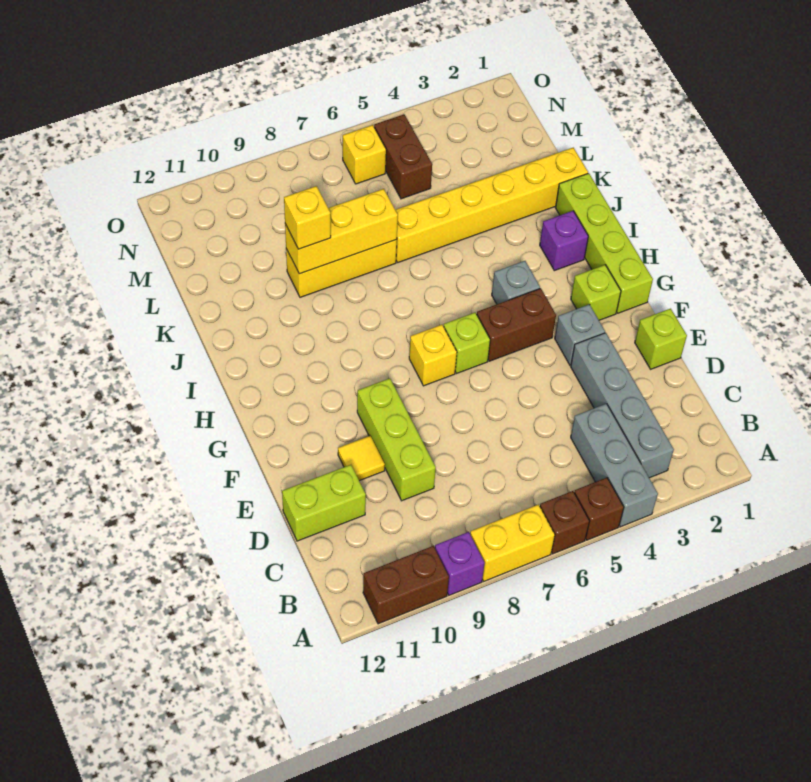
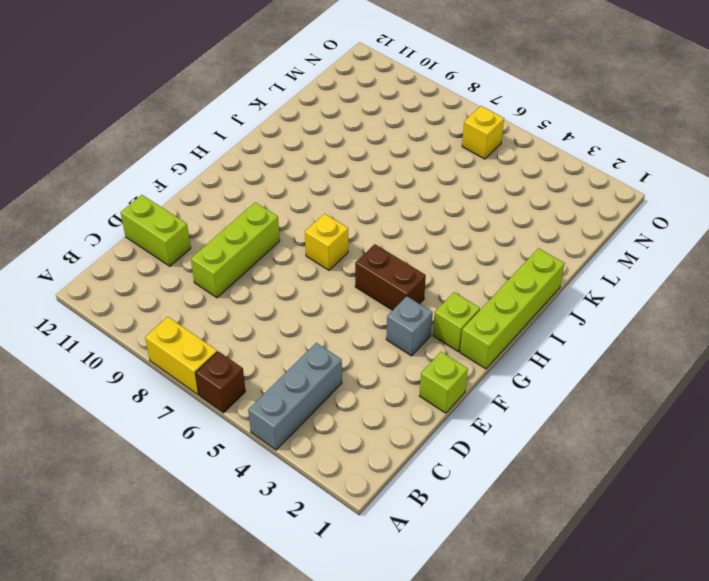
none -> brown 1x1 brick [574,478,624,540]
none -> purple 1x1 brick [435,532,485,595]
none -> brown 1x2 brick [363,546,449,624]

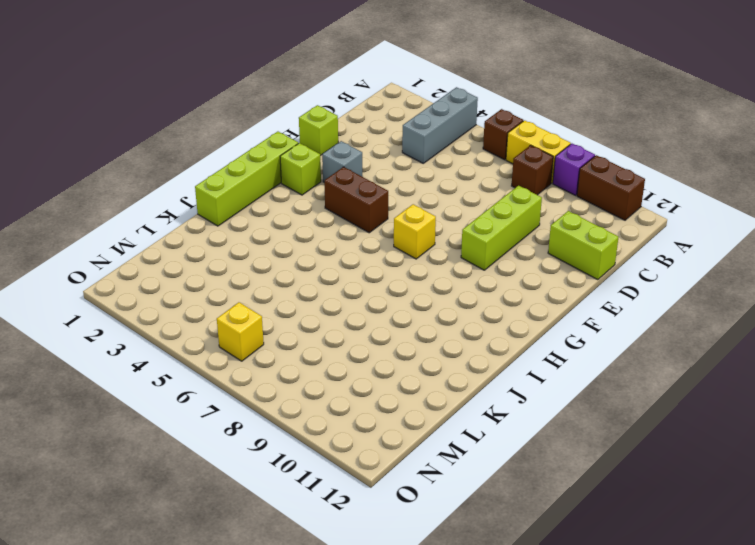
brown 1x1 brick [512,145,553,195] -> brown 1x1 brick moved to [574,478,624,540]
none -> grey 1x4 brick [571,333,674,478]
none -> yellow 1x1 tile [338,436,385,481]
none -> lime 1x1 brick [444,313,490,374]

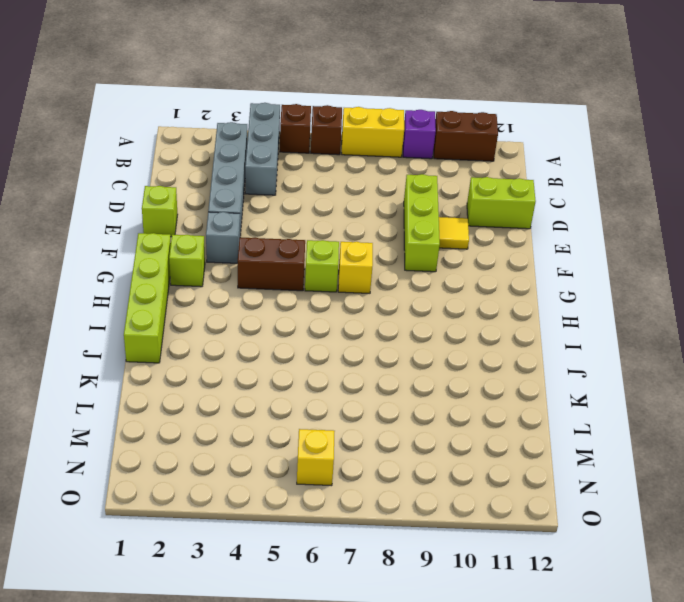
none -> grey 1x1 brick [492,261,540,304]
none -> purple 1x1 brick [540,211,588,271]
none -> yellow 1x6 brick [396,148,588,263]

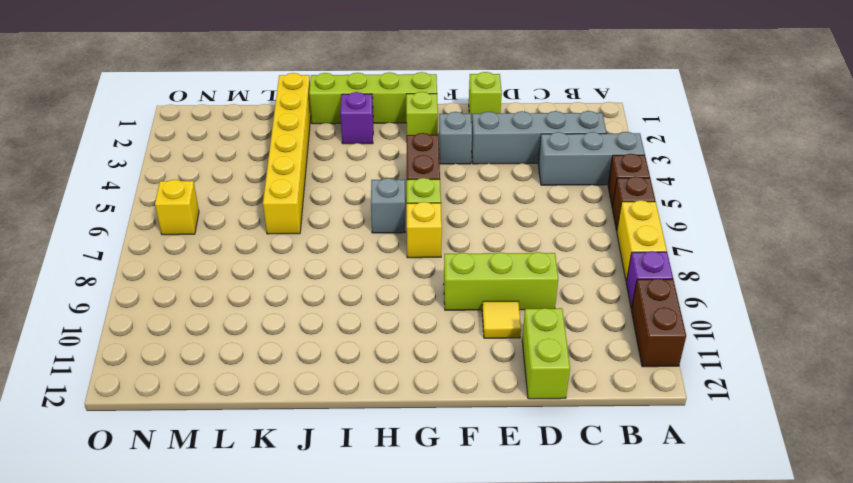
grey 1x1 brick [371,178,405,233] -> grey 1x1 brick moved to [492,261,540,304]
none -> yellow 1x3 brick [286,240,397,297]
none -> brown 1x2 brick [374,114,432,199]
none -> yellow 1x3 brick [285,189,398,274]

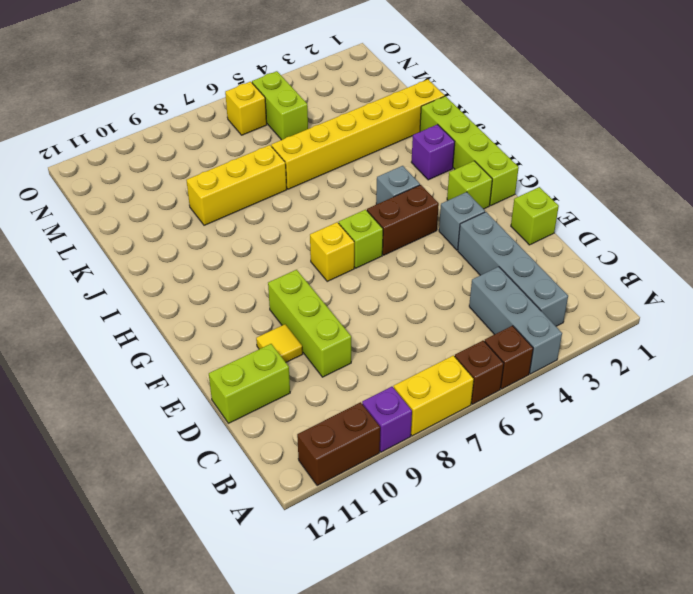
lime 1x2 brick [252,71,308,140] -> brown 1x2 brick [374,114,432,199]
none -> yellow 1x3 brick [285,189,398,274]
none -> yellow 1x1 brick [284,186,331,249]

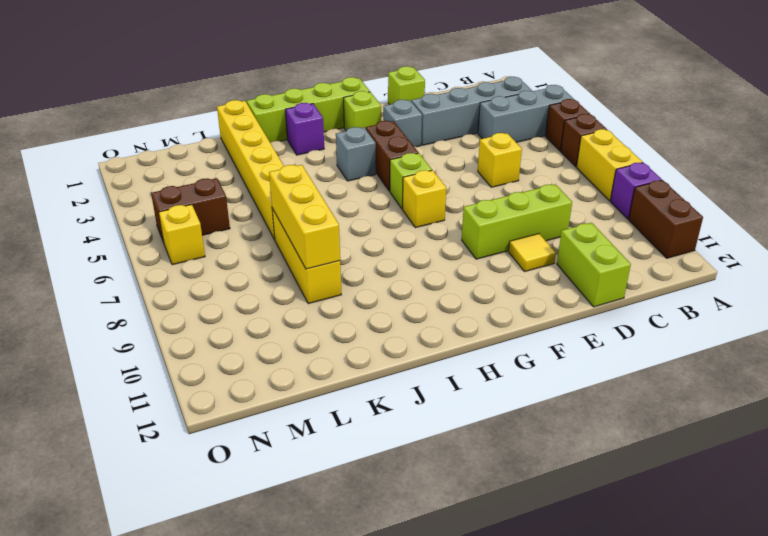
yellow 1x1 brick [478,133,522,187] -> yellow 1x1 brick moved to [284,186,331,249]

